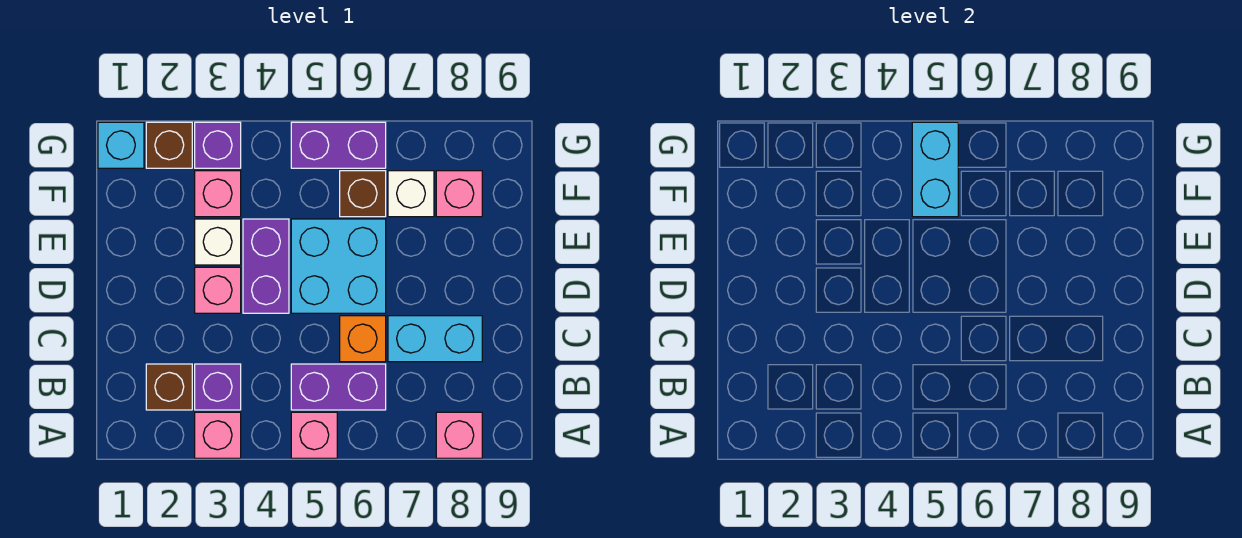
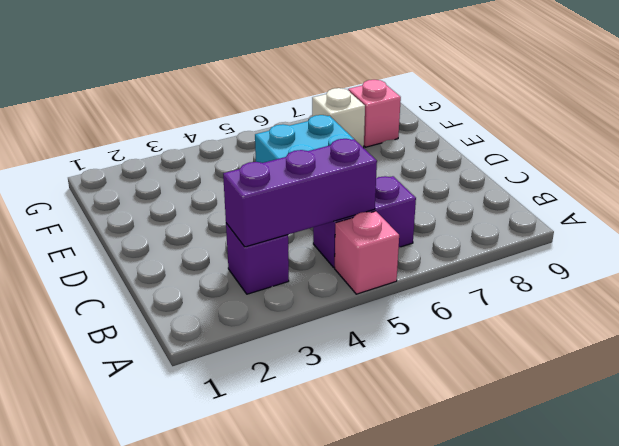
purple 1x3 brick [223,139,377,247] -> none
none -> pink 1x1 brick [195,412,241,458]
none -> pink 1x1 brick [436,412,482,458]
none -> brown 1x1 brick [146,364,192,410]

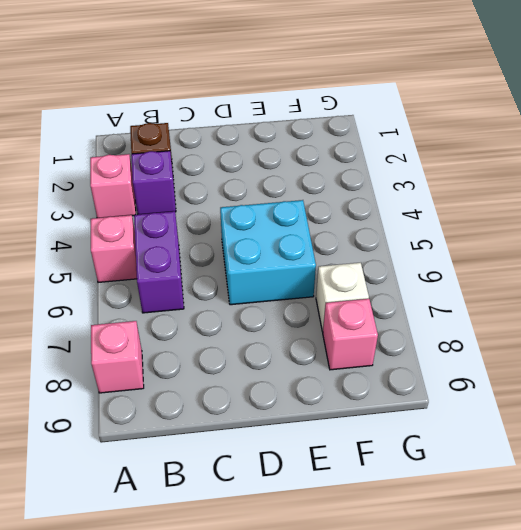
none -> orange 1x1 brick [340,316,386,362]
none -> cyan 1x2 brick [388,316,482,362]
none -> pink 1x1 brick [195,267,241,313]

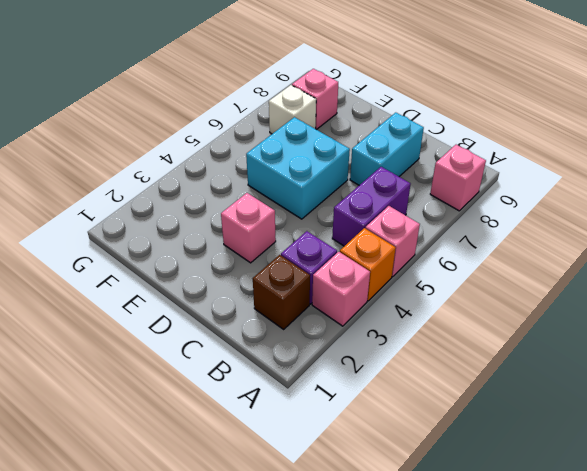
orange 1x1 brick [340,228,396,301] -> orange 1x1 brick moved to [340,316,386,362]
none -> purple 1x2 brick [243,219,289,313]
none -> white 1x1 brick [195,219,241,265]
none -> pink 1x1 brick [195,171,241,217]

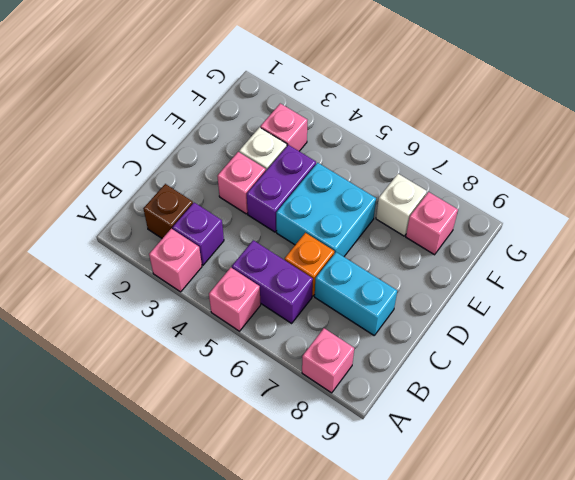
none -> brown 1x1 brick [340,171,386,217]
none -> cyan 1x1 brick [98,122,144,168]
none -> brown 1x1 brick [146,122,192,168]

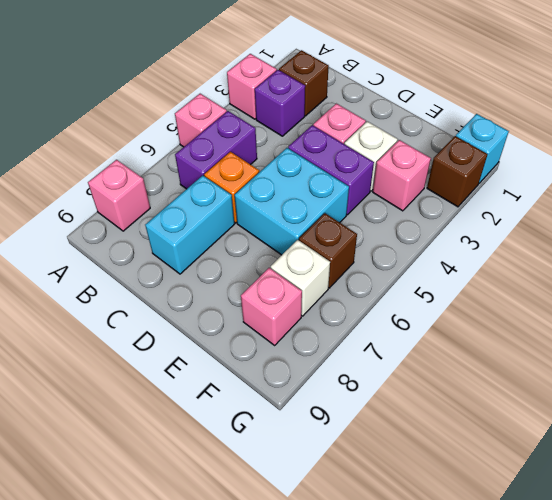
none -> purple 1x1 brick [195,122,241,168]
none -> purple 1x2 brick [291,122,386,168]
none -> cyan 1x2 brick [912,122,958,217]

